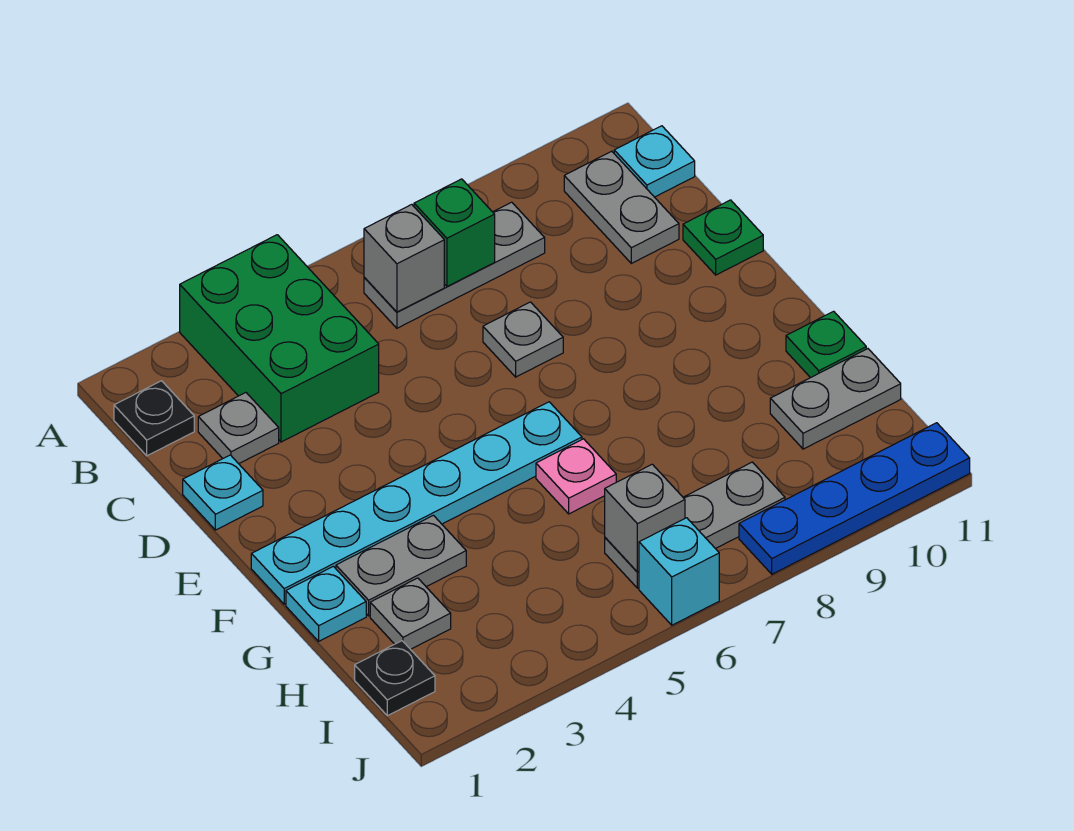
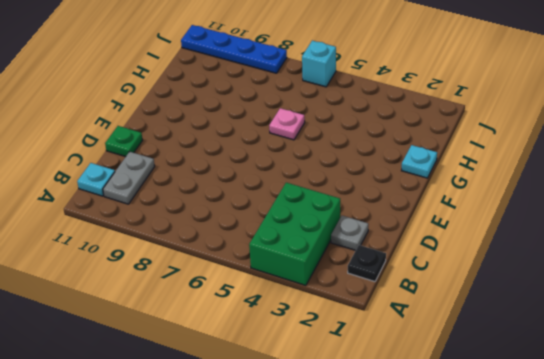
none -> grey 1x3 plate [364,202,545,328]
none -> cyan 1x1 plate [183,455,263,530]
none -> grey 1x1 plate [483,302,563,377]

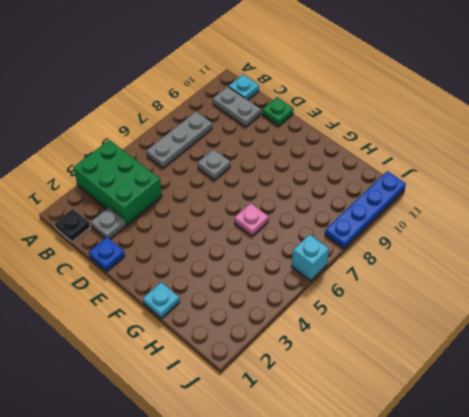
blue 1x1 plate [89,237,125,271] -> cyan 1x1 plate [183,455,263,530]
none -> cyan 1x6 plate [251,402,582,604]
none -> grey 1x2 plate [336,515,466,616]
none -> green 1x1 plate [786,311,866,378]

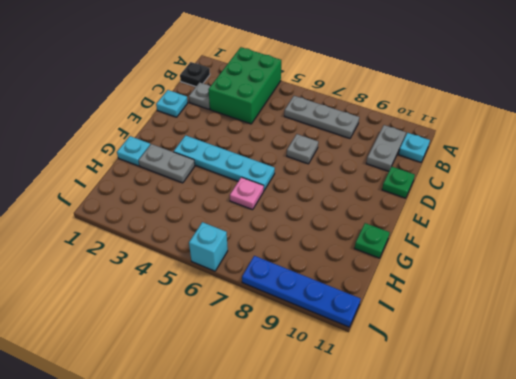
cyan 1x4 plate [174,135,275,190] -> cyan 1x6 plate [251,402,582,604]
none -> grey 1x1 plate [370,578,451,649]
none -> grey 1x2 plate [770,349,901,449]
none -> black 1x1 plate [355,641,435,716]

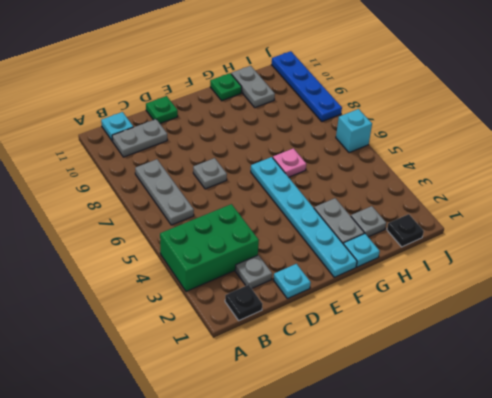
none -> grey 1x3 plate [605,462,785,588]
none -> grey 1x1 brick [364,204,444,312]
none -> green 1x1 brick [414,179,495,286]

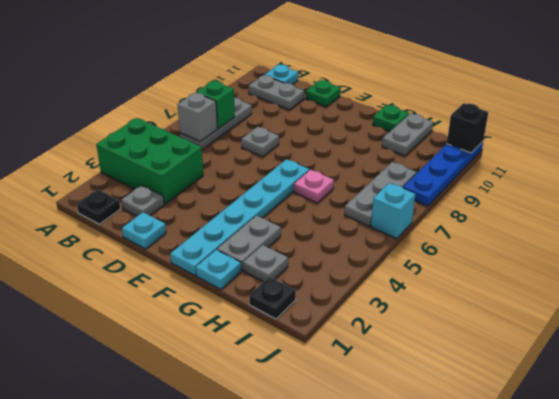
black 1x1 brick [447,103,488,153] -> none
none -> grey 1x1 brick [605,464,685,572]

